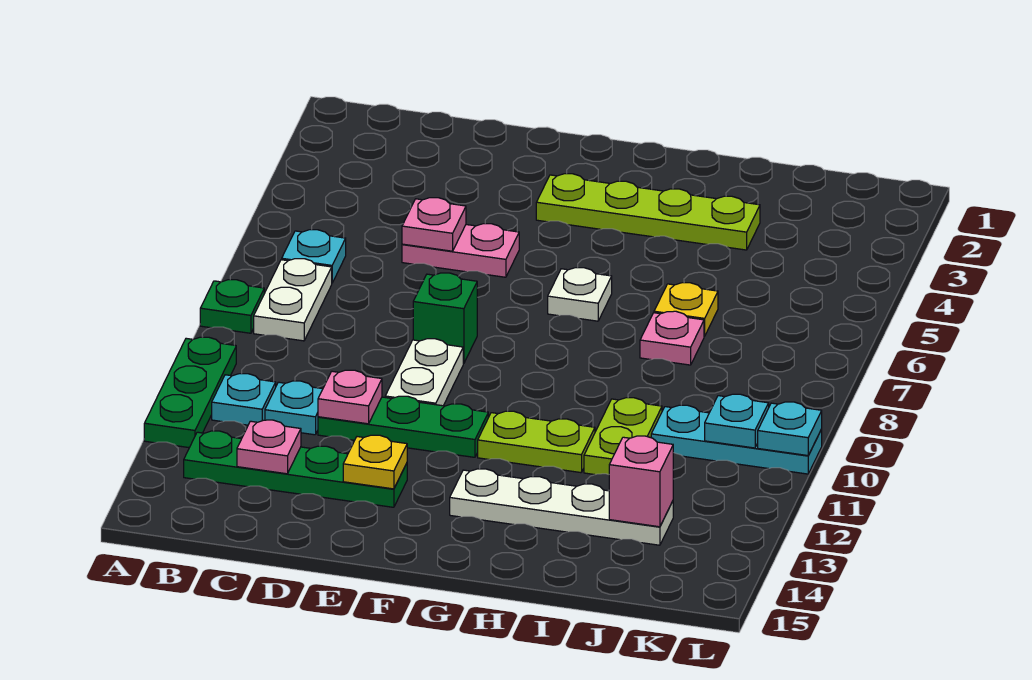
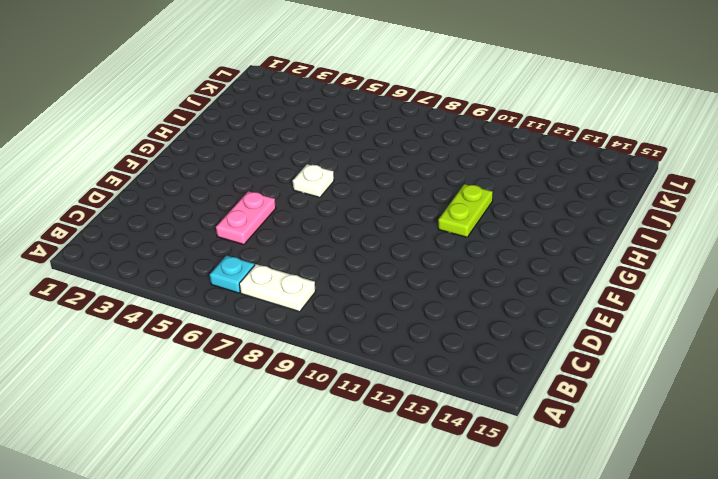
none -> green 1x1 plate [200,280,264,333]
none -> green 1x3 plate [144,337,236,448]
none -> cyan 1x1 plate [212,374,276,425]

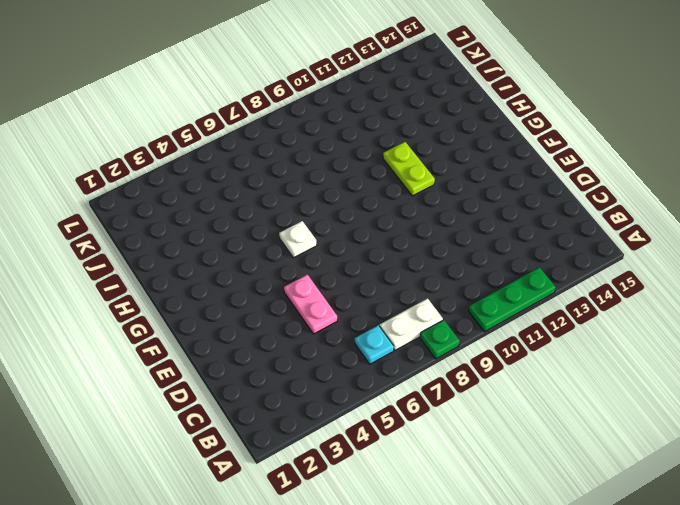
none -> cyan 1x1 plate [212,374,276,425]
none -> green 1x4 plate [184,431,407,507]
none -> cyan 1x1 plate [265,381,323,435]

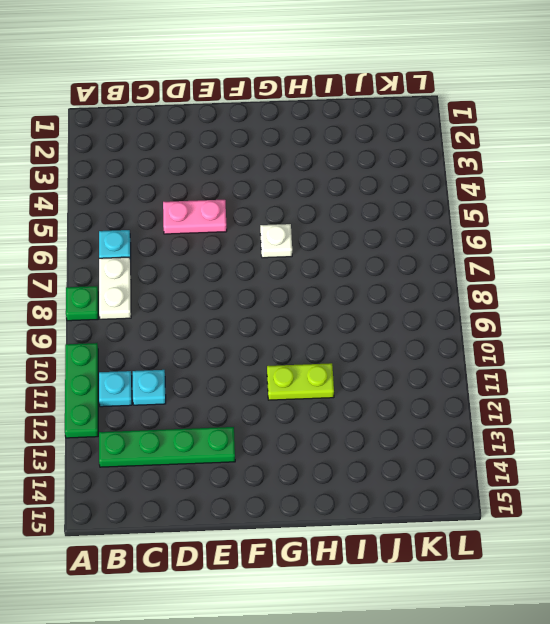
none -> green 1x3 plate [318,396,488,457]
none -> green 1x1 brick [413,273,477,364]
none -> white 1x2 plate [385,339,463,406]

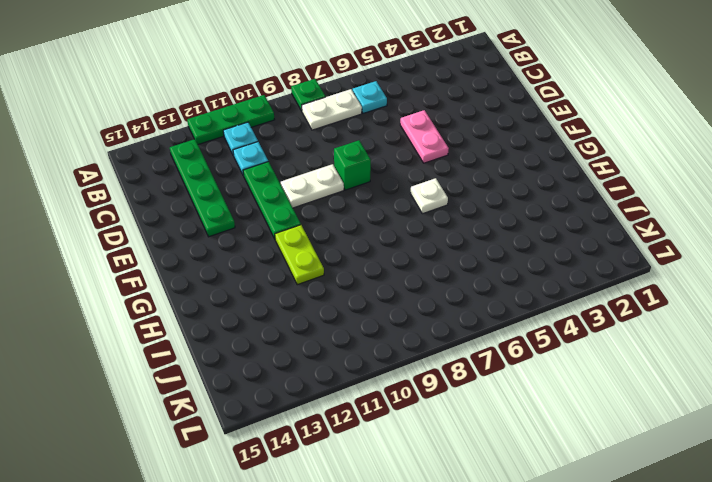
none -> lime 1x4 plate [536,174,760,250]
none -> white 1x4 plate [450,469,673,545]
none -> yellow 1x1 plate [654,283,718,336]

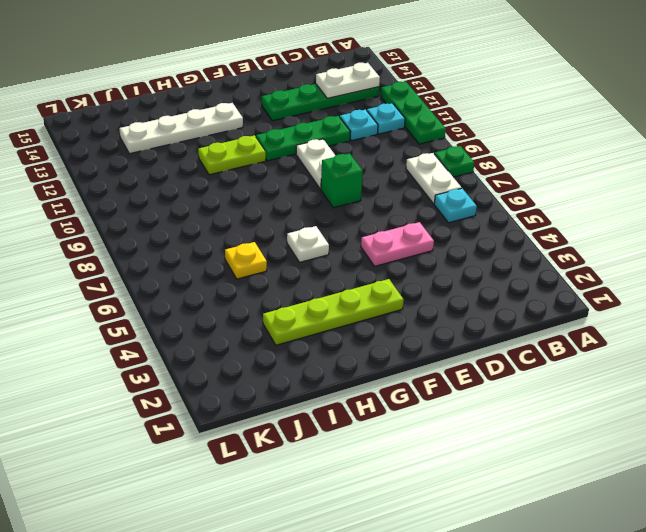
white 1x2 plate [316,63,380,98] -> pink 1x1 plate [237,420,301,474]
none -> pink 1x1 plate [640,311,704,365]
none -> lime 1x2 plate [584,398,662,475]
none -> cyan 1x3 plate [651,405,822,474]

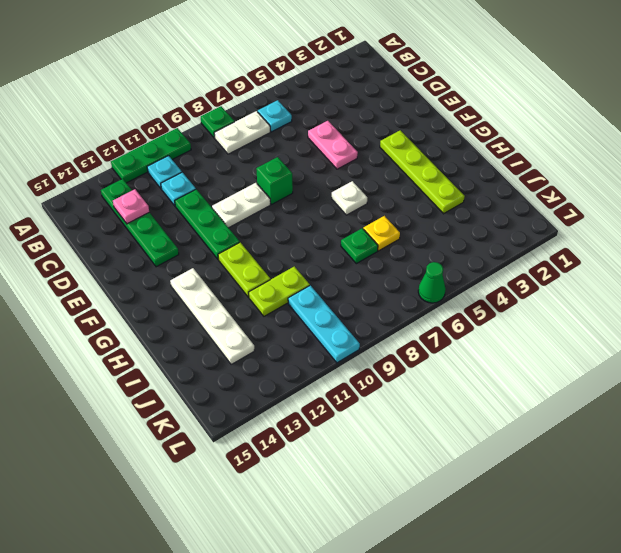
green 1x1 plate [341,228,378,264] -> pink 1x1 plate [640,311,704,365]
green 1x1 cone [418,262,446,303] -> none
none -> pink 1x1 plate [402,198,466,251]
none -> pink 1x1 plate [318,370,382,424]
none -> yellow 1x1 plate [343,435,407,489]

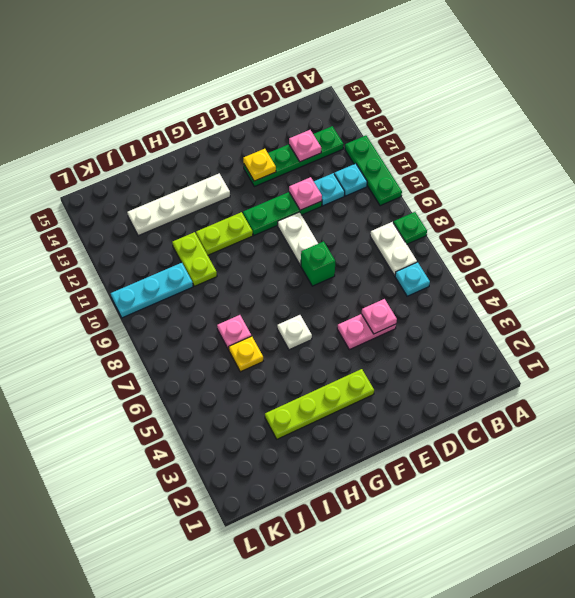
none -> pink 1x1 brick [609,436,673,527]
none -> cyan 1x1 plate [705,394,769,448]
none -> cyan 1x1 plate [758,402,822,456]

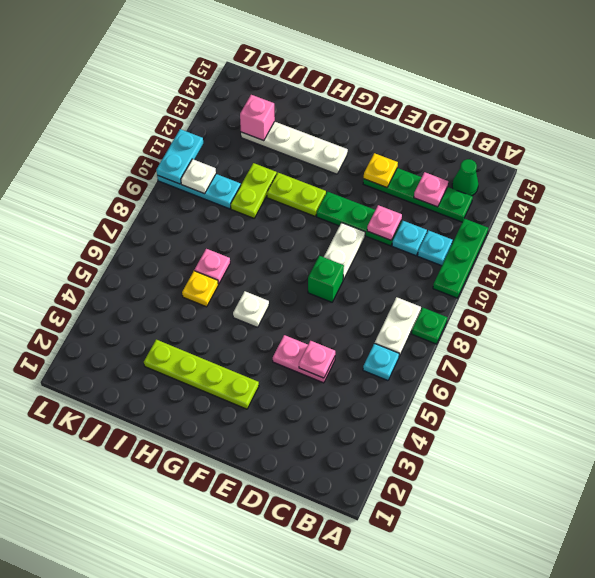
green 1x1 cone [452,159,478,196] -> none
white 1x1 plate [181,159,216,194] -> cyan 1x1 plate [705,394,769,448]
cyan 1x2 plate [156,129,203,184] -> cyan 1x1 plate [758,402,822,456]

